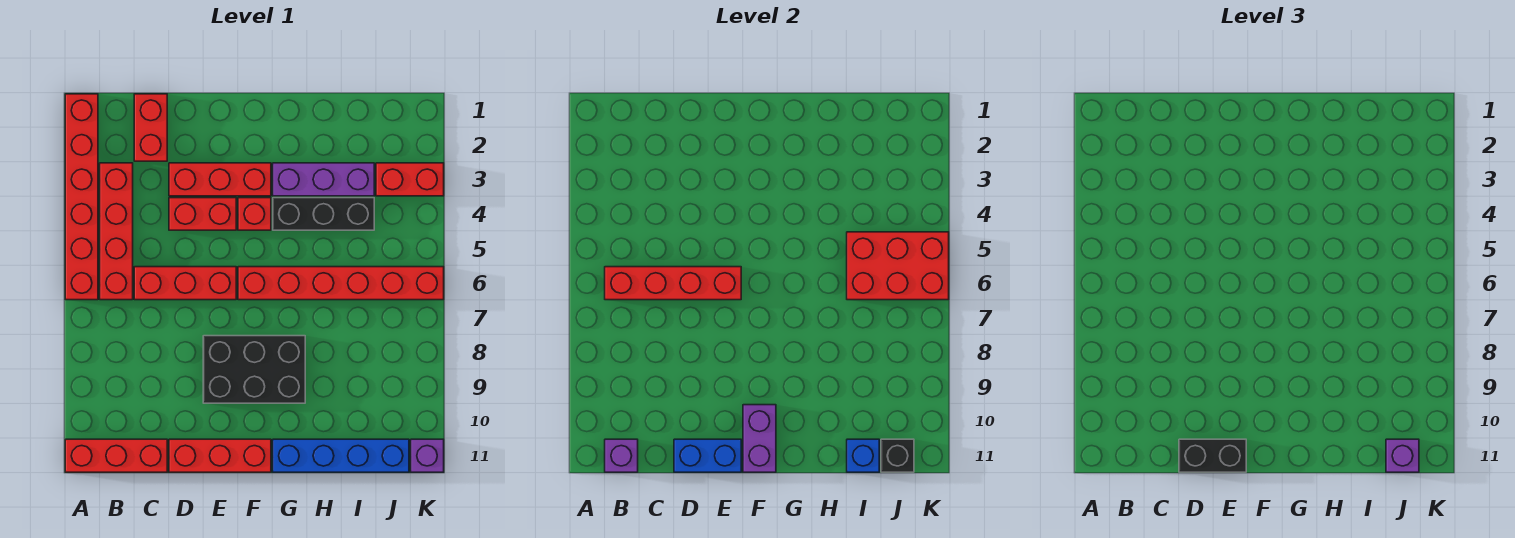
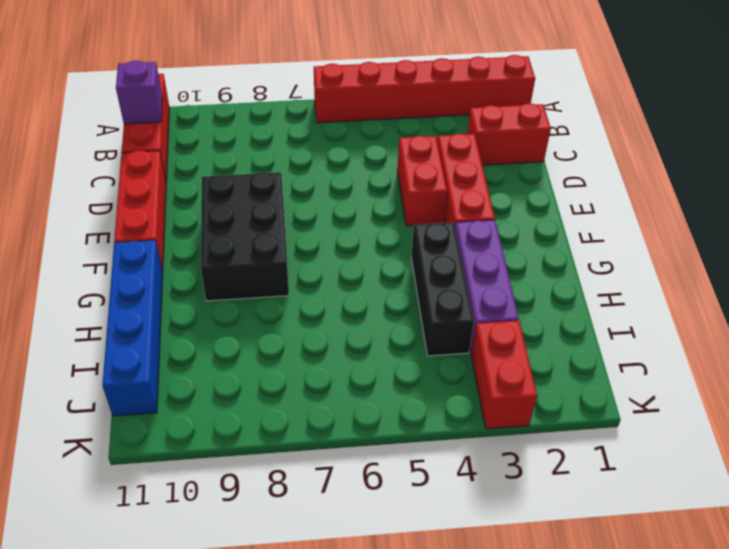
none -> red 1x4 brick [100,163,133,300]
none -> red 1x3 brick [134,267,236,300]
none -> red 1x1 brick [238,198,271,230]

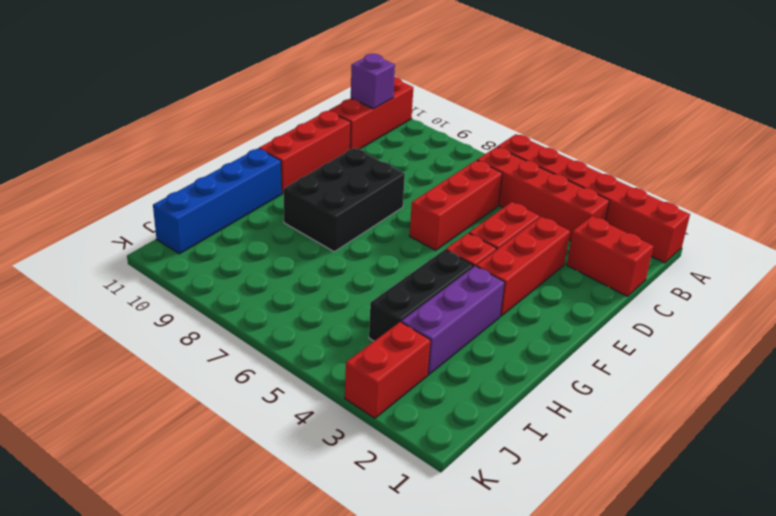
none -> red 1x6 brick [238,267,444,300]
none -> purple 1x1 brick [411,439,444,472]
none -> red 1x4 brick [605,267,741,300]

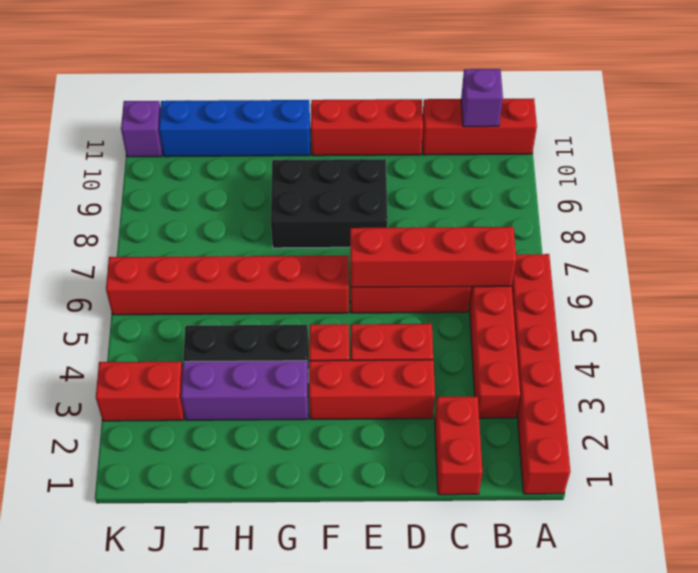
none -> blue 1x2 brick [674,439,741,472]
none -> purple 1x2 brick [743,405,776,472]
none -> red 2x3 brick [847,232,949,300]

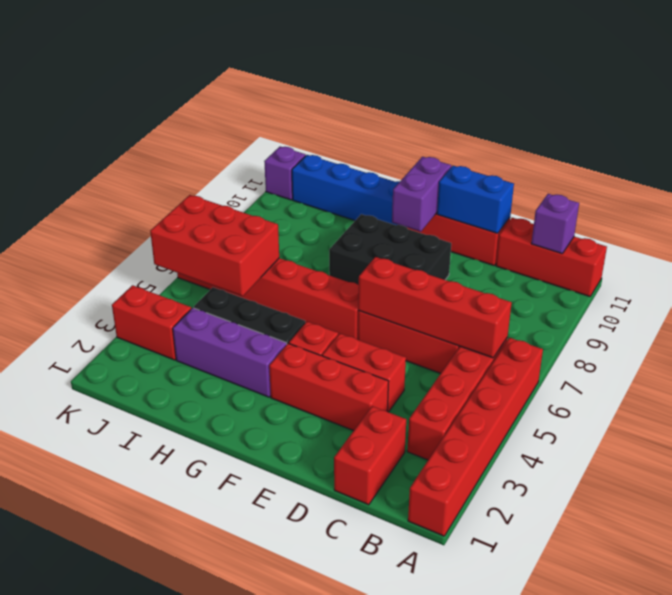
none -> blue 1x1 brick [847,439,879,472]
none -> black 1x1 brick [881,439,914,472]
none -> black 1x2 brick [1179,439,1246,472]

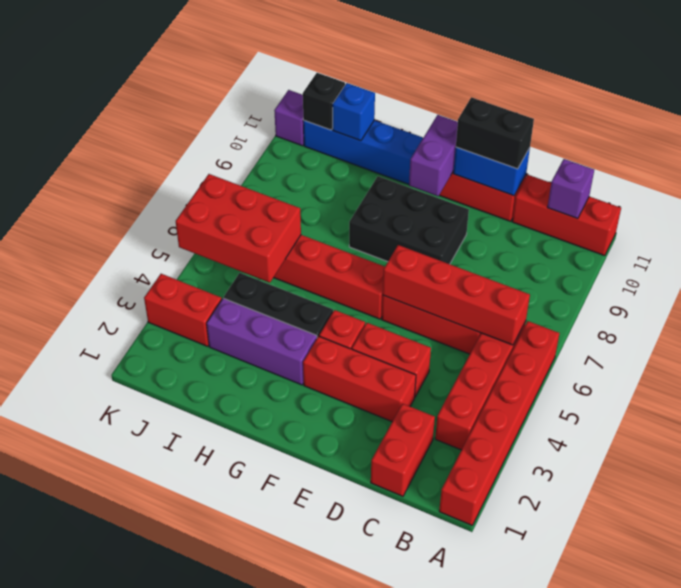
none -> purple 1x1 brick [1386,439,1419,472]

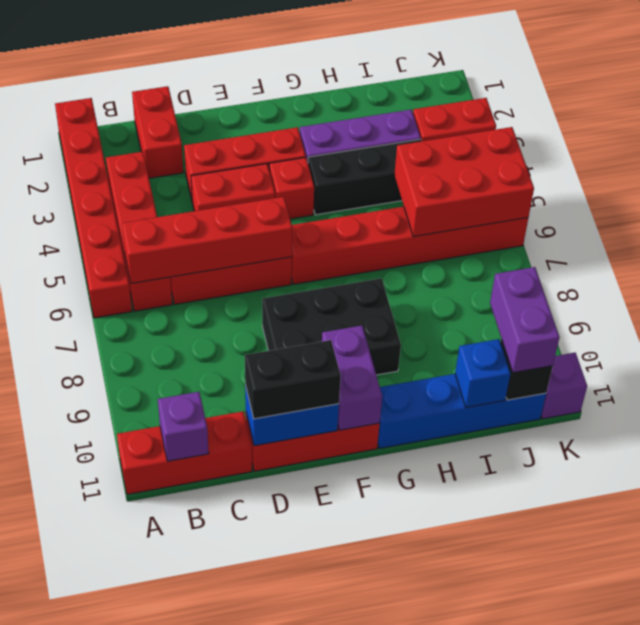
purple 1x2 brick [490,267,559,373] -> purple 1x1 brick [1386,439,1419,472]

